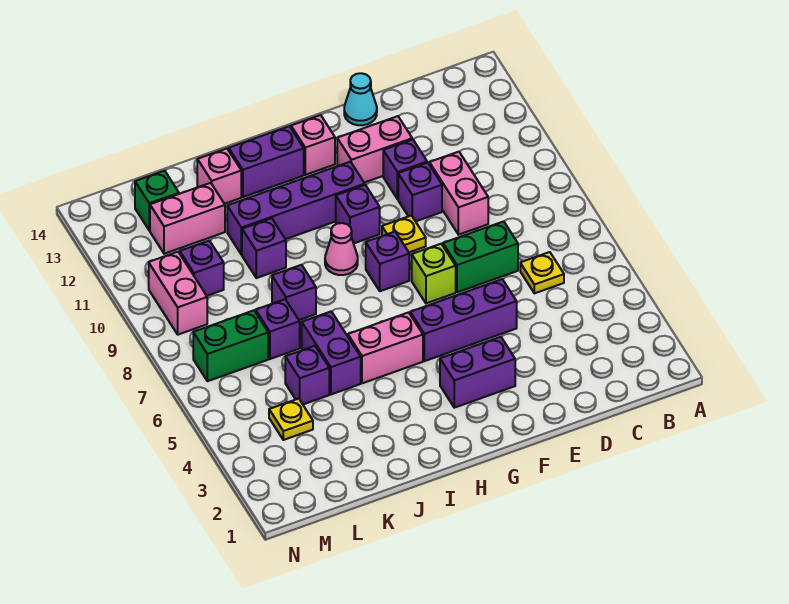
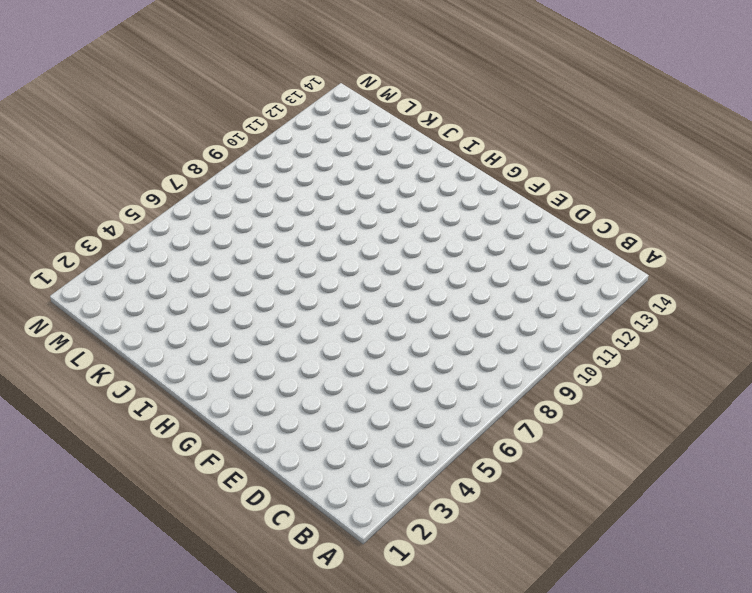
none -> yellow 1x1 plate [520,252,564,293]
none -> green 1x2 brick [443,221,518,292]
none -> pink 1x2 brick [429,152,488,235]
none -> purple 1x3 brick [410,279,517,361]

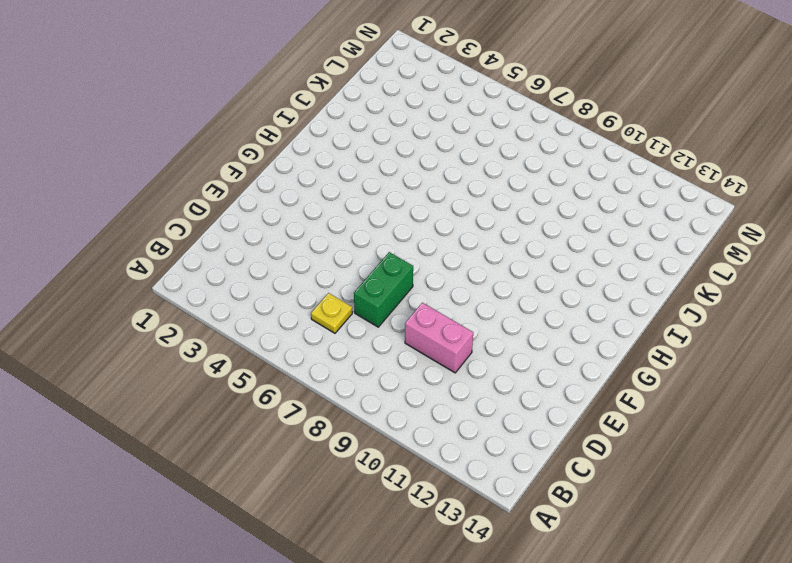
none -> purple 1x3 brick [410,279,517,361]
none -> purple 1x1 brick [398,163,442,221]
none -> purple 1x1 brick [383,139,427,199]
none -> pink 1x2 brick [337,116,412,183]

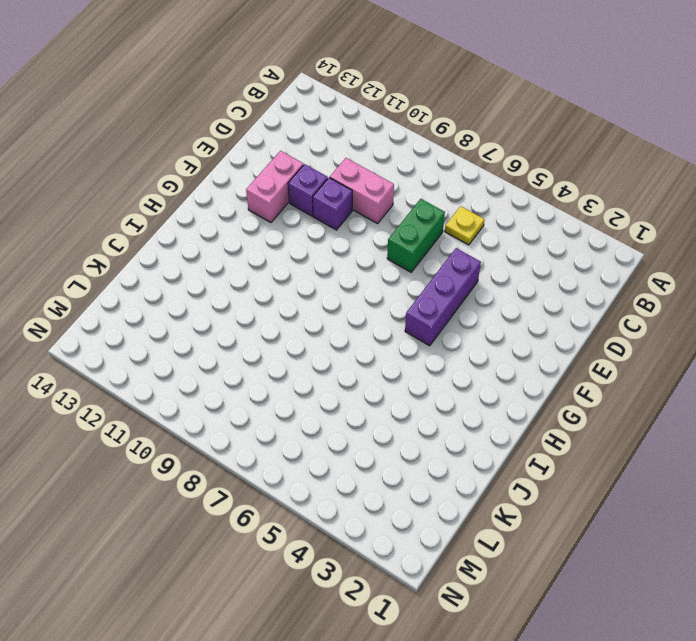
none -> cyan 1x1 cone [344,73,377,125]
none -> purple 1x2 brick [440,337,515,408]
none -> lime 1x1 brick [412,244,456,303]
none -> yellow 1x1 plate [382,216,426,252]

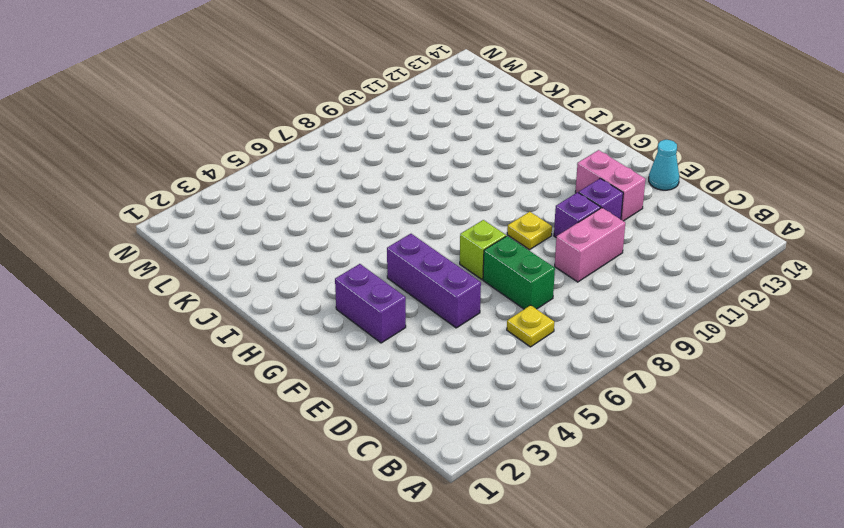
none -> purple 1x1 brick [366,232,409,291]
none -> purple 1x1 brick [336,185,380,243]
none -> purple 1x4 brick [227,162,365,255]
none -> pink 1x1 brick [291,115,335,175]

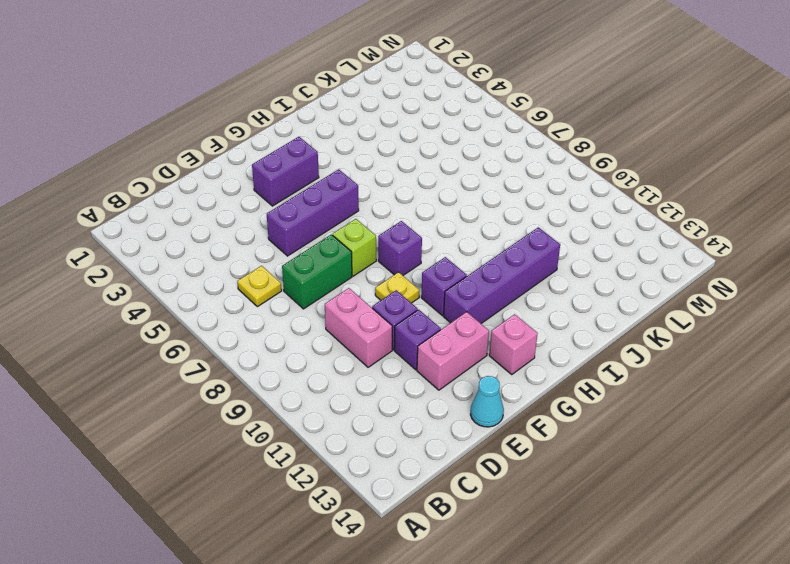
none -> pink 1x2 brick [348,312,423,383]
none -> pink 1x1 cone [325,223,358,275]
none -> purple 1x2 brick [229,126,304,197]
none -> purple 1x2 brick [302,311,361,394]

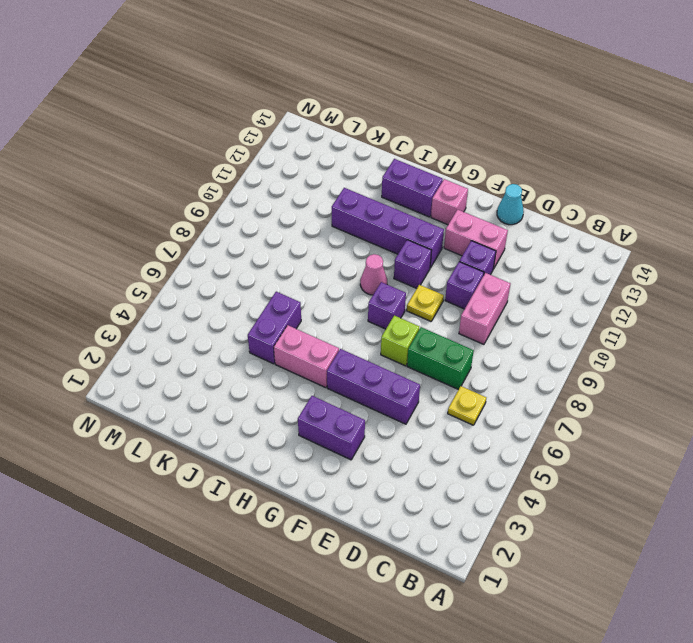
none -> purple 1x1 brick [272,265,316,320]
none -> purple 1x1 brick [242,218,286,278]
none -> pink 1x1 brick [197,149,241,204]
none -> purple 1x1 brick [285,346,329,404]

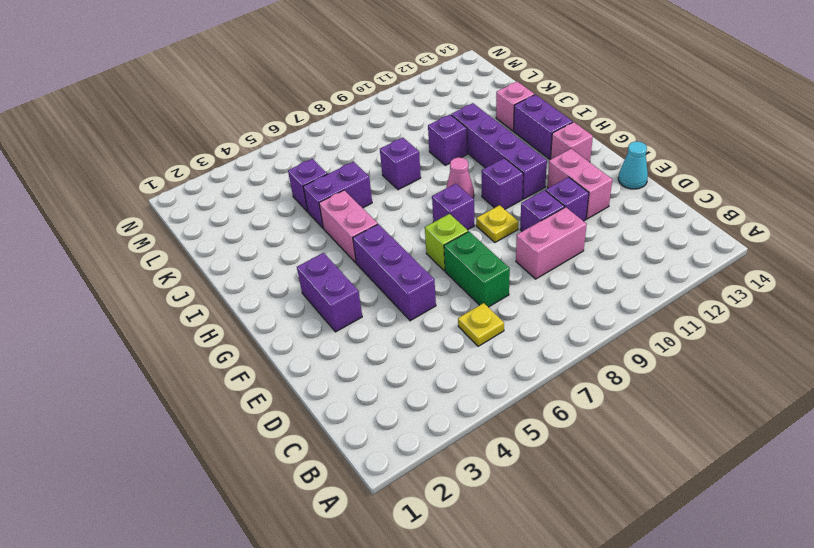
none -> purple 1x1 brick [256,299,300,359]
none -> pink 1x2 brick [150,183,225,254]
none -> yellow 1x1 plate [269,399,313,440]
none -> green 1x2 brick [193,310,268,381]

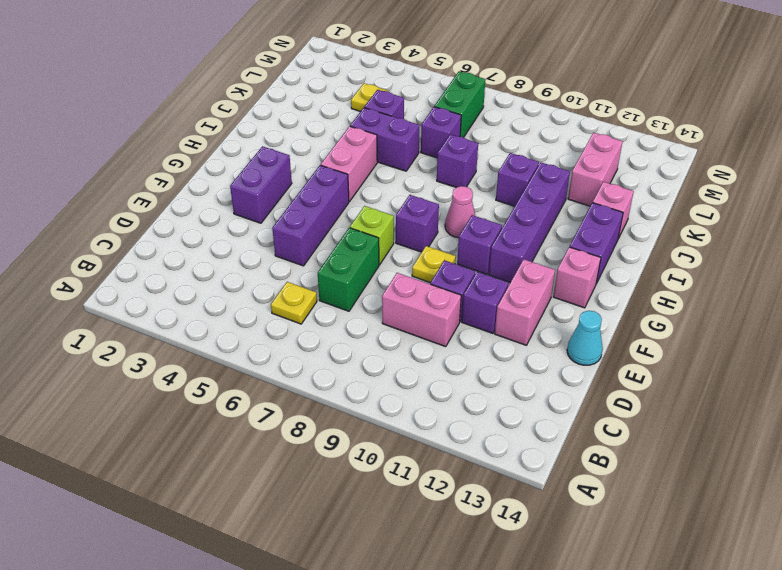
none -> purple 1x1 brick [180,240,224,296]
none -> green 1x1 brick [135,171,179,230]
none -> pink 1x2 brick [149,252,207,335]

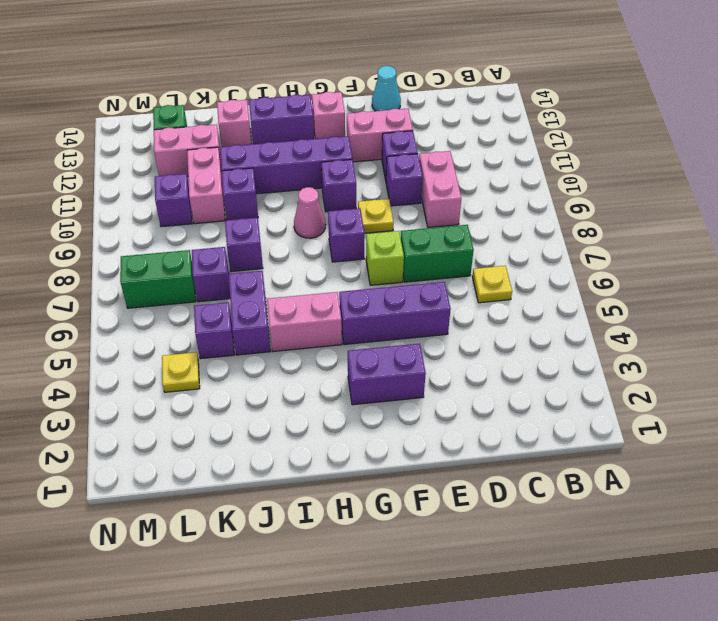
pink 1x2 brick [187,147,225,224] -> pink 1x2 brick moved to [149,252,207,335]

